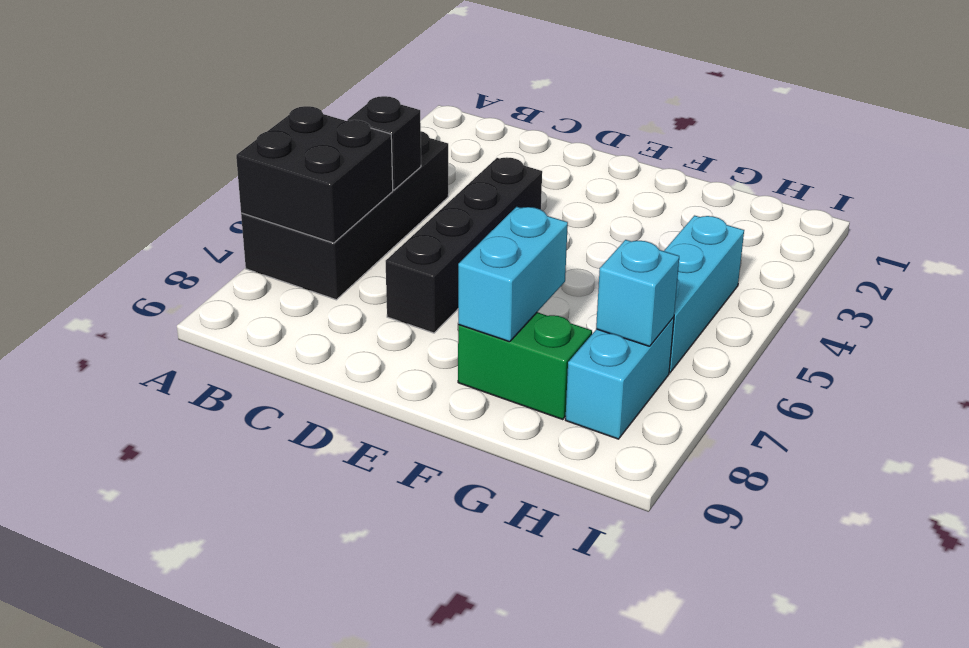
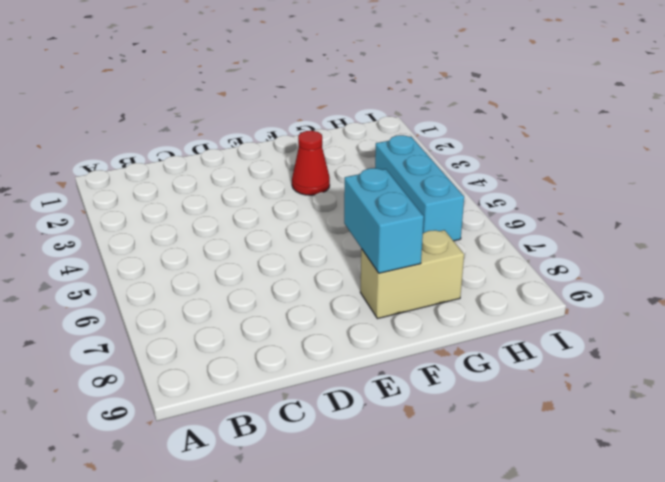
red 1x1 cone [292,131,330,195] -> none
tan 1x2 brick [360,230,464,319] -> green 1x2 brick [458,312,592,419]
none -> black 2x4 brick [241,131,448,300]
none -> black 1x4 brick [386,157,542,333]

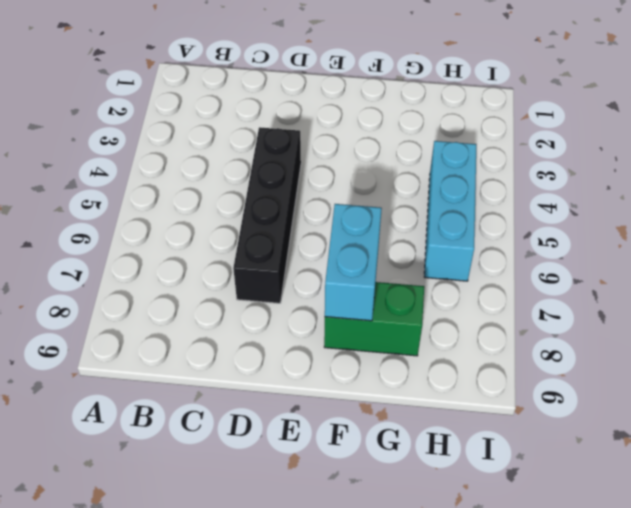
none -> black 2x4 brick [241,131,448,300]
none -> cyan 1x2 brick [565,317,674,439]

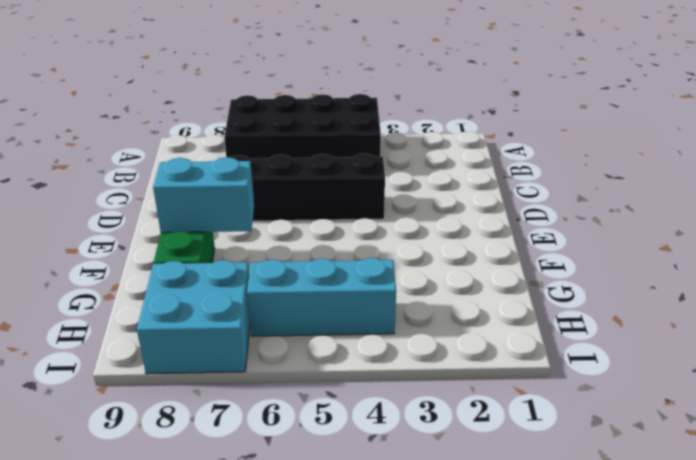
cyan 2x2 brick [137,260,250,374] -> cyan 1x2 brick [565,317,674,439]
none -> black 2x2 brick [236,106,393,243]
none -> black 1x1 brick [347,96,421,190]

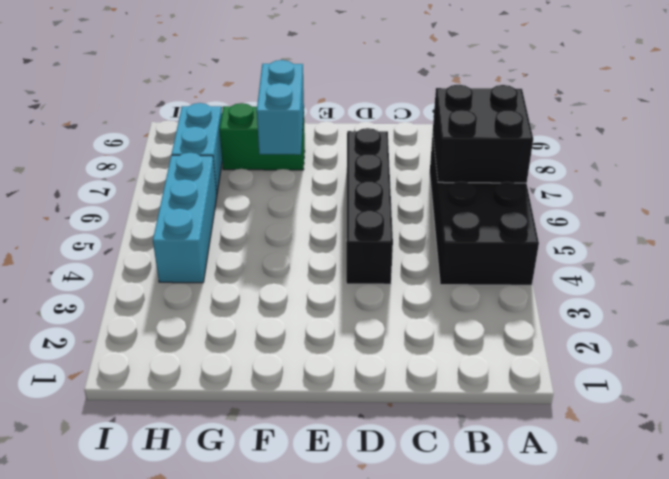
none -> black 1x1 brick [347,96,421,190]
none -> cyan 1x1 brick [596,240,679,346]

